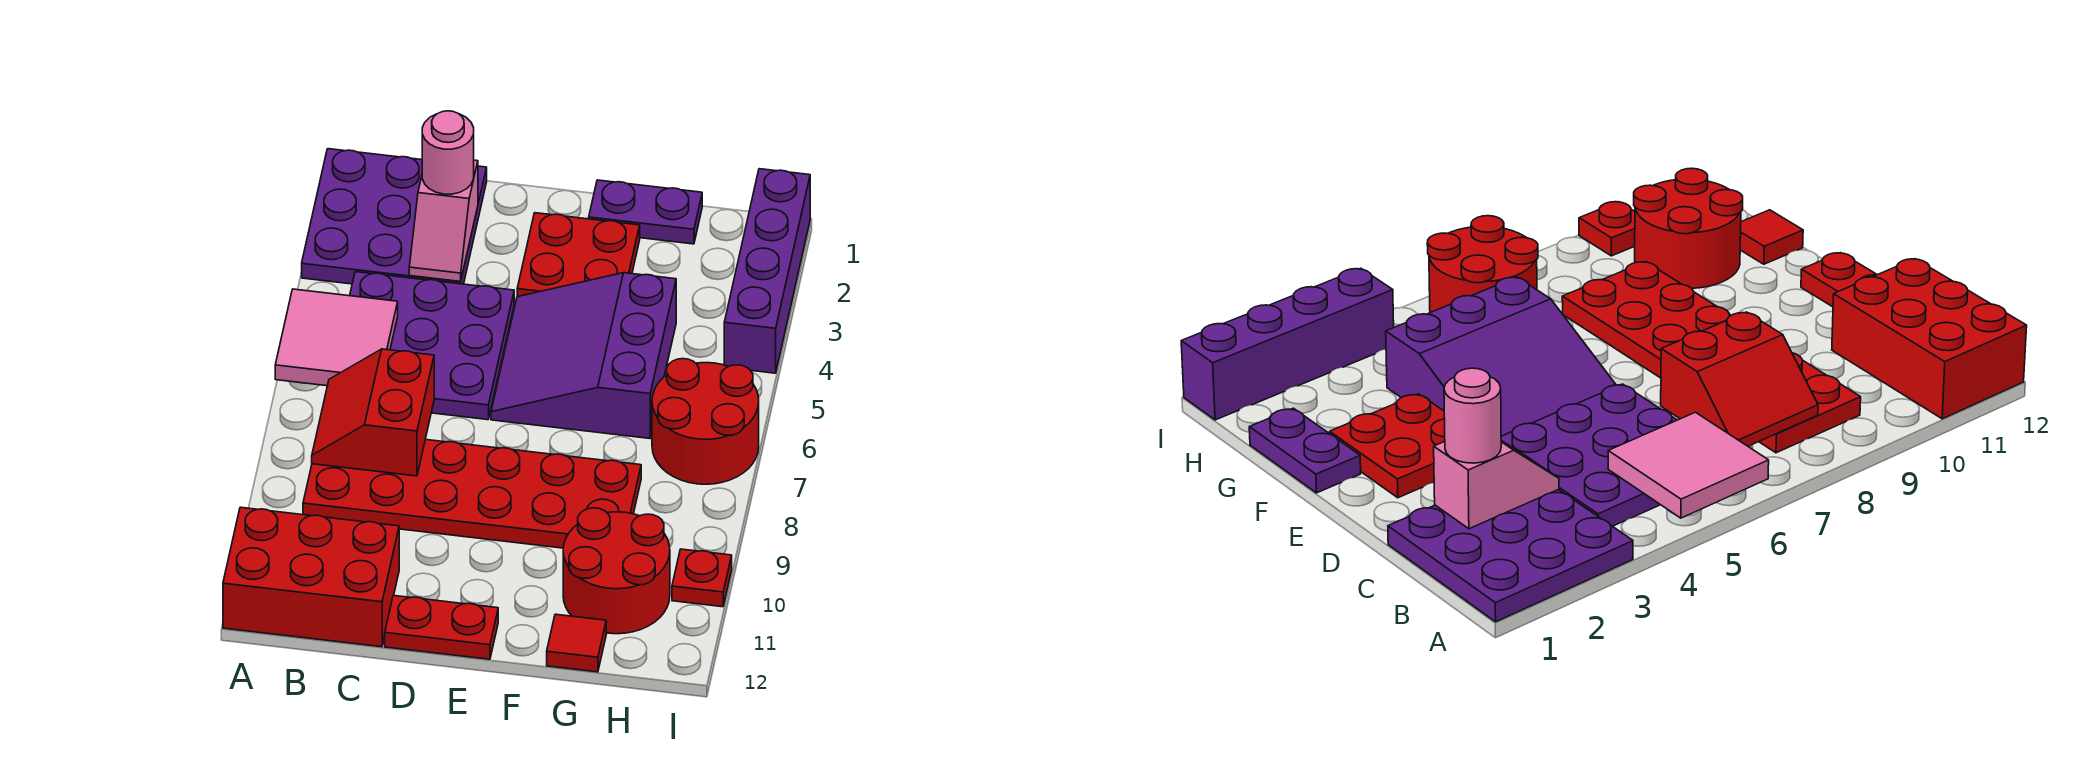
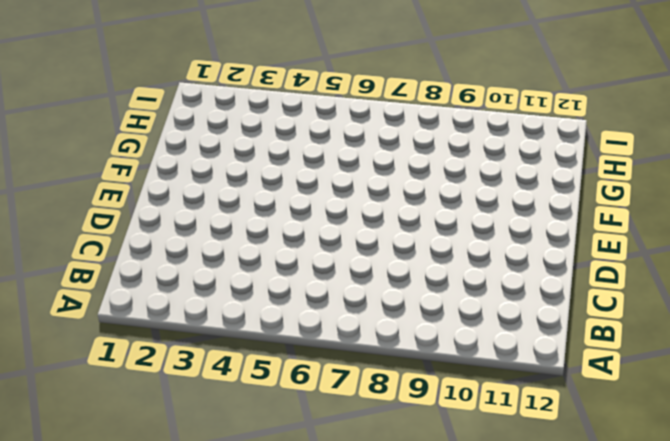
none -> purple 3x3 plate [302,149,487,284]
none -> red 2x3 brick [223,507,399,647]
none -> purple 3x3 plate [350,272,514,420]

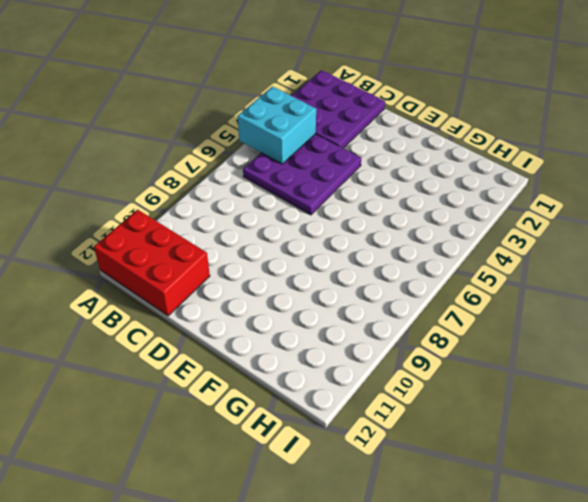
cyan 2x2 brick [238,87,316,164] -> pink 2x2 tile [275,289,398,386]
none -> red 2x6 plate [303,440,641,548]
none -> red 1x2 plate [385,595,498,659]
none -> red 2x2 plate [517,213,640,297]

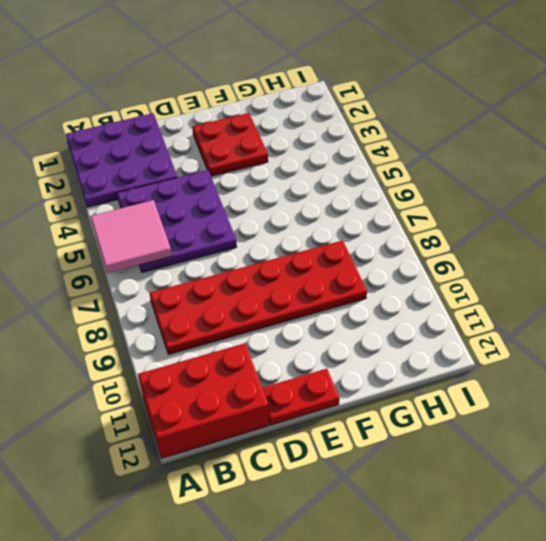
none -> purple 3x3 slope [491,273,676,439]
none -> purple 1x2 plate [589,180,702,244]
none -> red 2x2 round brick [563,508,670,634]

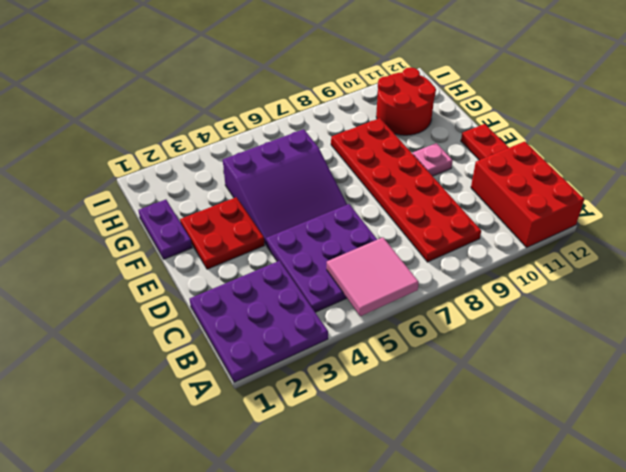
pink 1x1 plate [413,143,453,176] -> none
none -> red 1x1 tile [547,614,606,672]
none -> red 2x2 round brick [652,359,759,484]
none -> purple 1x4 brick [724,169,810,373]

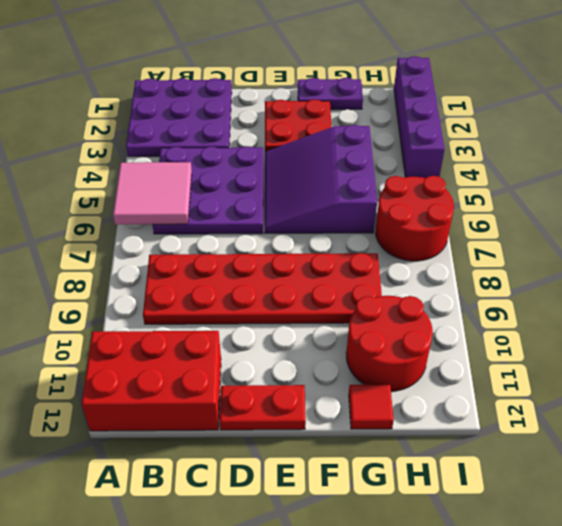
none -> red 1x1 plate [672,549,732,607]
none -> red 2x2 slope [312,349,434,476]
none -> pink 1x2 slope [409,160,478,281]

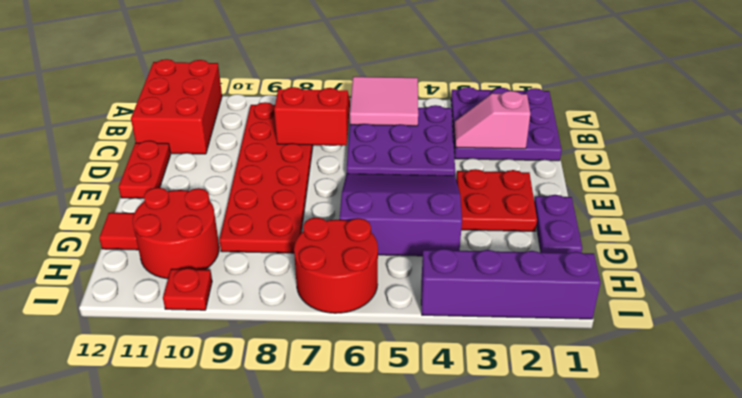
none -> pink 1x1 round brick [422,111,474,194]

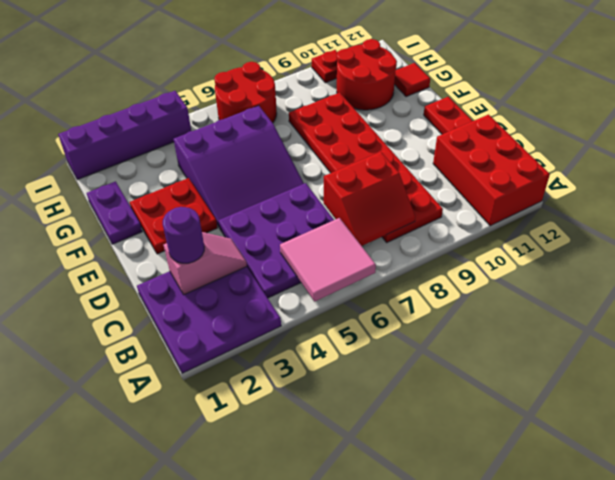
purple 1x1 round brick [163,207,204,263] -> pink 1x1 round brick [422,111,474,194]

